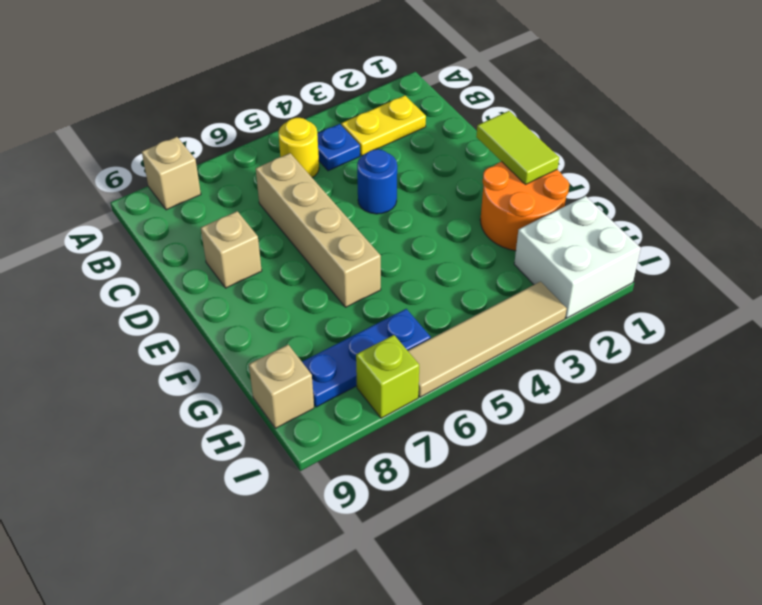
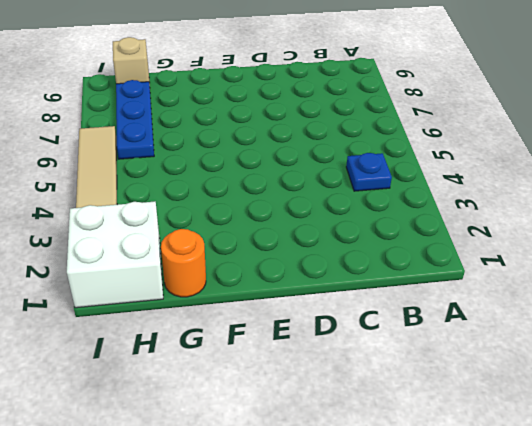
orange 1x1 round brick [161,229,206,297] -> orange 2x2 round brick [480,162,569,251]
none -> tan 1x1 brick [142,137,201,210]
none -> yellow 1x2 plate [341,96,426,155]
none -> yellow 1x1 round brick [278,118,319,178]

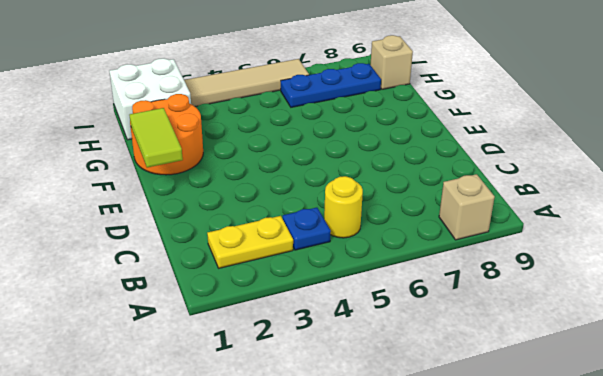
none -> tan 1x4 brick [256,153,381,307]
none -> blue 1x1 round brick [357,149,397,214]
none -> tan 1x1 brick [201,211,262,288]

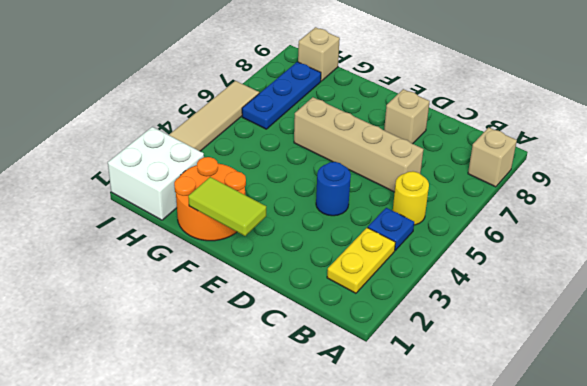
none -> lime 1x1 brick [356,335,419,418]

